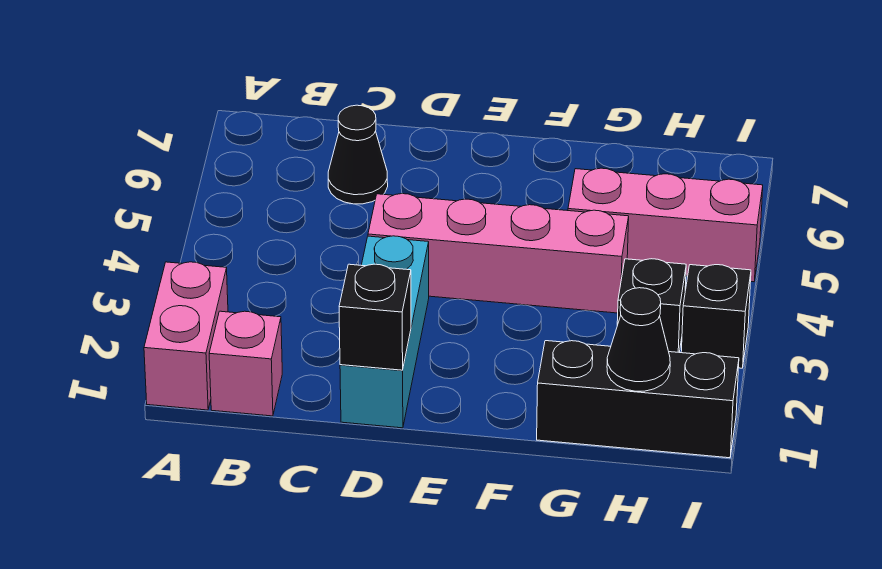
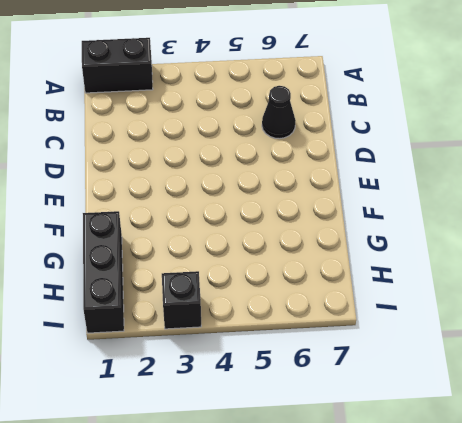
black 1x2 brick [82,38,153,93] -> pink 1x2 brick [144,262,228,410]
none -> pink 1x1 brick [209,311,282,416]
none -> cyan 1x3 brick [340,236,429,428]

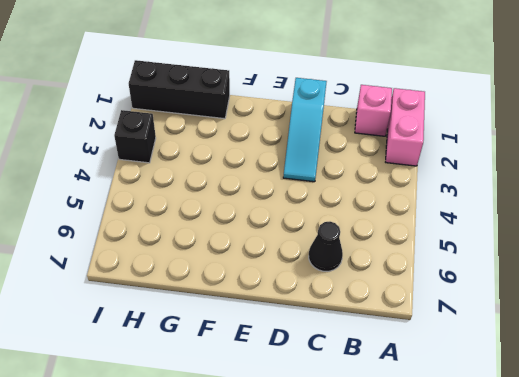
cyan 1x3 slope [283,78,327,182] -> cyan 1x3 brick [340,236,429,428]
none -> pink 1x4 brick [368,194,629,313]
none -> pink 1x3 brick [568,168,763,282]

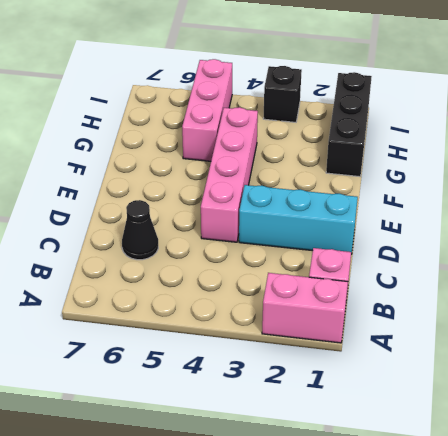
none -> black 1x1 brick [617,259,686,352]
none -> black 1x1 brick [339,264,411,370]

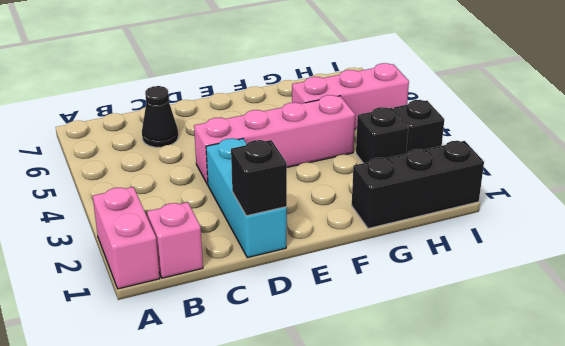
none -> black 1x1 cone [607,288,670,391]

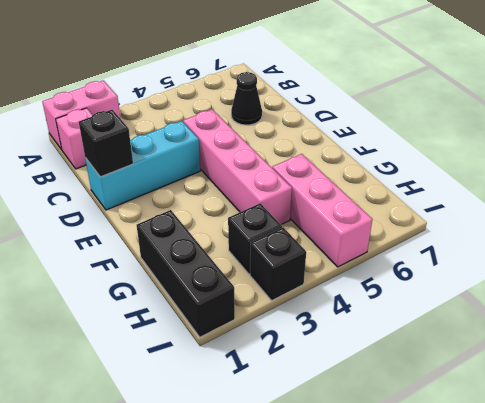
none -> black 1x1 cone [607,288,670,391]

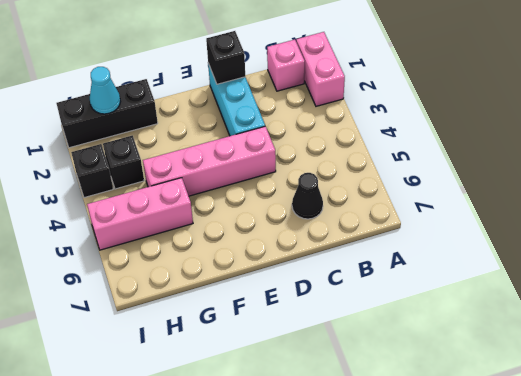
cyan 1x1 cone [90,67,121,114] -> black 1x1 cone [607,288,670,391]

